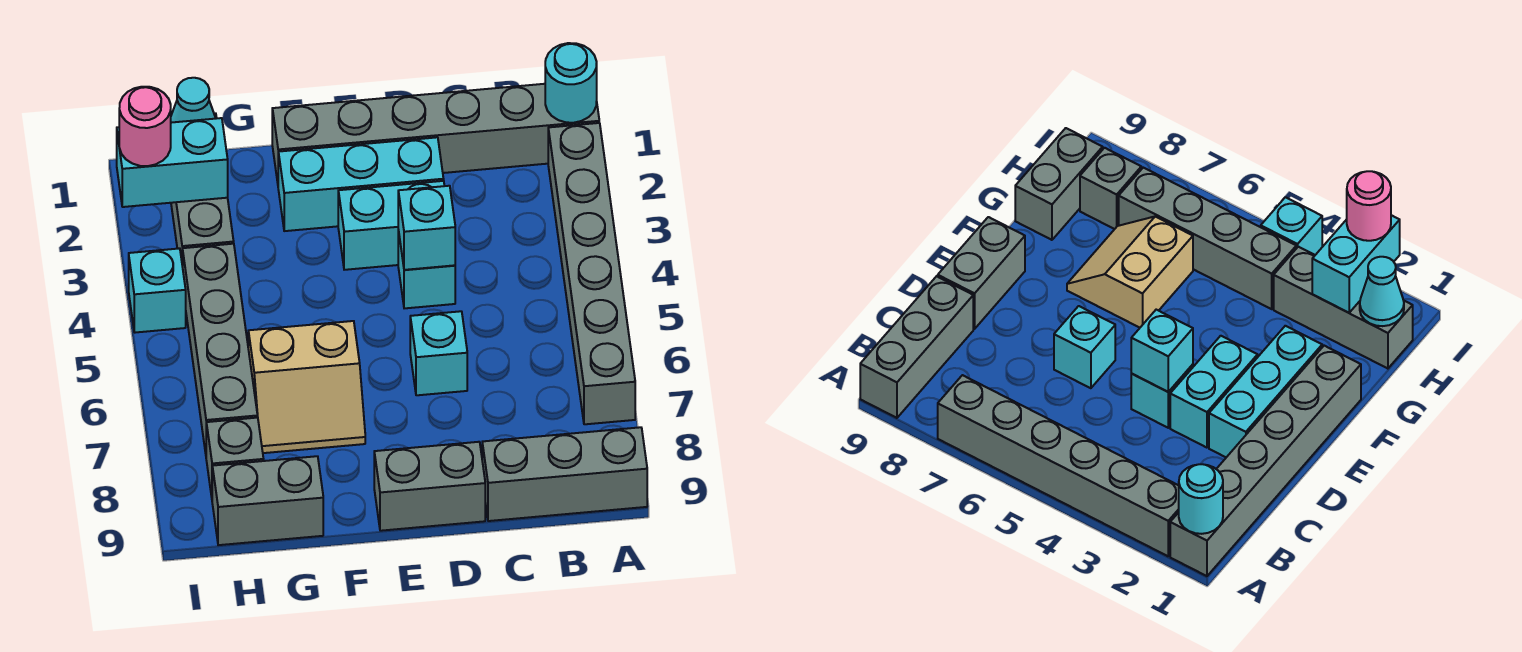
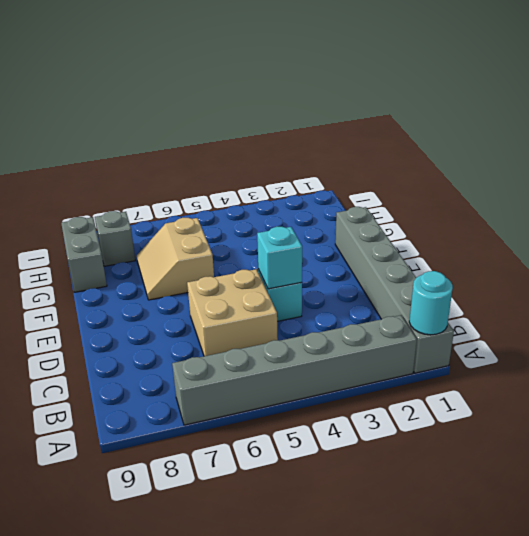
tan 2x2 brick [187,269,278,356] -> cyan 1x1 brick [410,311,467,395]
none -> grey 1x3 brick [482,427,647,521]
none -> cyan 1x3 brick [278,137,444,231]
none -> cyan 1x2 brick [338,181,444,270]

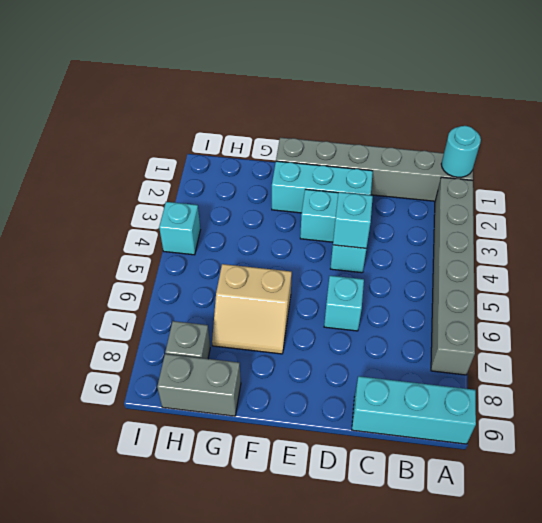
cyan 1x3 brick [352,376,476,444] -> grey 1x3 brick [482,427,647,521]
none -> grey 1x2 brick [374,442,485,531]
none -> grey 1x3 brick [171,113,234,267]
none -> grey 1x4 brick [183,244,258,453]

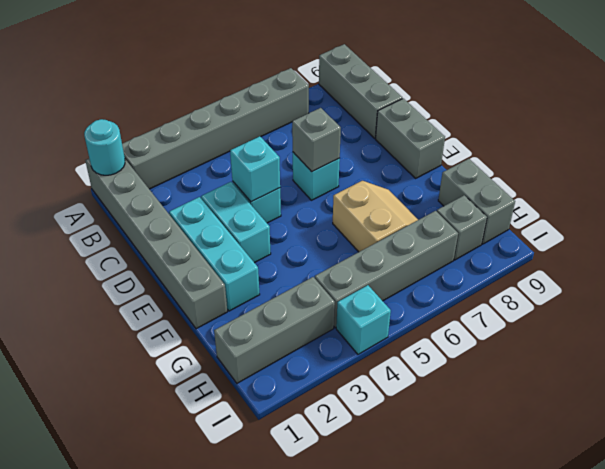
grey 1x1 brick [292,108,341,172] -> none
none -> cyan 1x1 cone [171,78,216,123]
none -> cyan 1x2 brick [117,118,228,207]
none -> pink 1x1 round brick [119,87,171,166]

